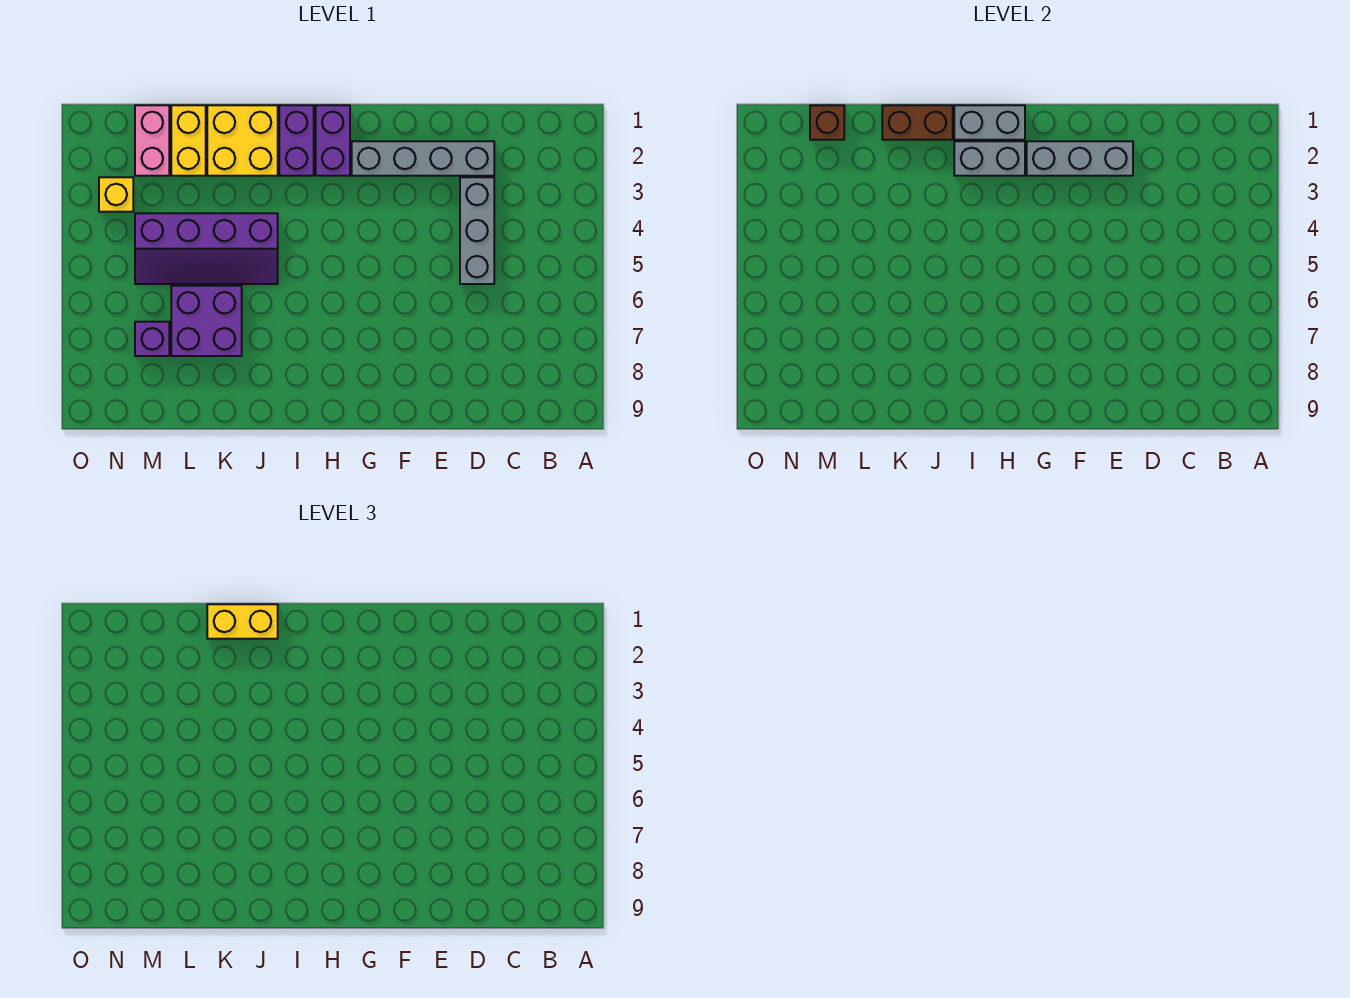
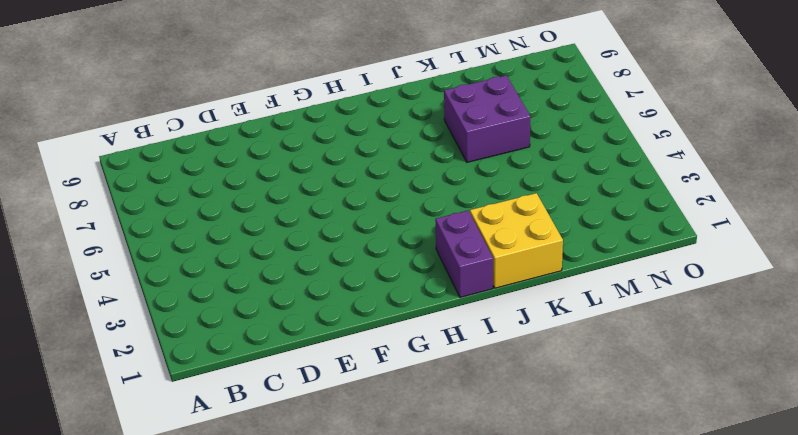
none -> grey 1x4 brick [352,141,494,176]
none -> grey 1x3 brick [460,177,494,284]
none -> purple 1x2 brick [316,105,350,176]

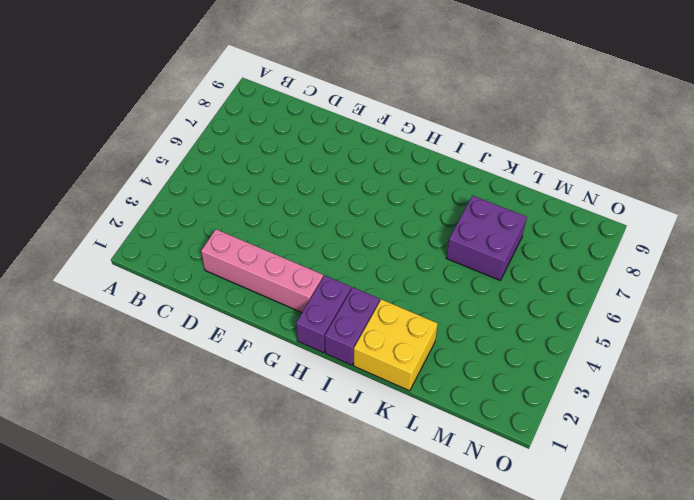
pink 1x4 brick [201,229,323,313] -> grey 1x4 brick [352,141,494,176]
none -> grey 1x3 brick [460,177,494,284]
none -> purple 2x4 slope [135,213,278,284]
none -> yellow 1x2 brick [171,105,206,176]

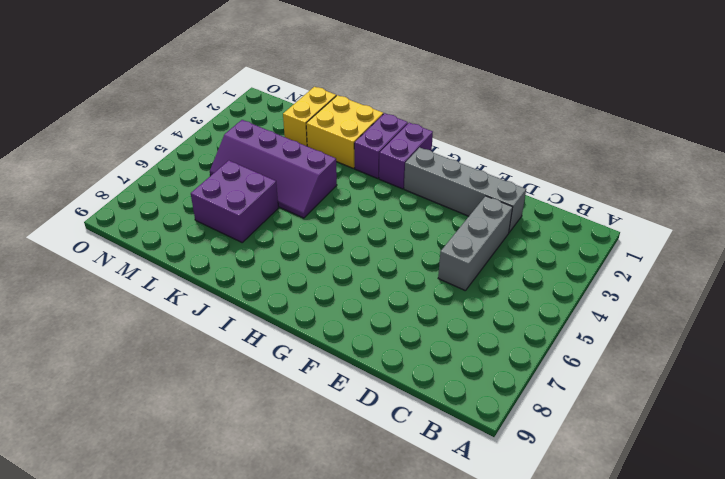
none -> pink 1x2 brick [135,105,169,176]
none -> purple 1x1 brick [135,322,169,356]
none -> yellow 1x1 brick [99,177,133,212]

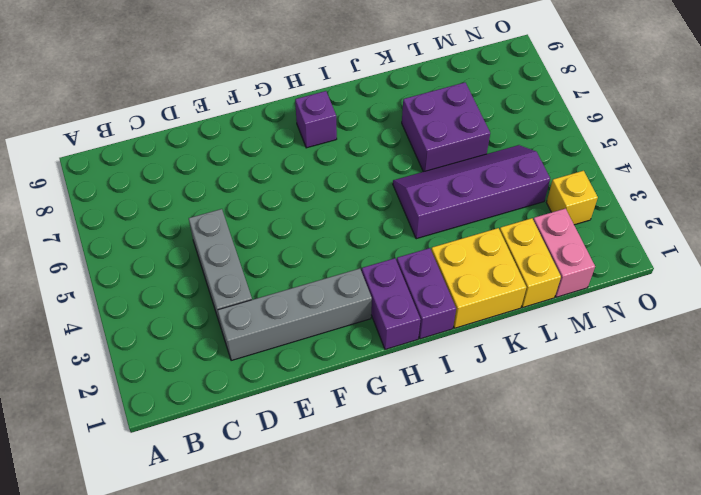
purple 1x1 brick [295,91,337,148] -> purple 1x1 brick moved to [135,322,169,356]
none -> grey 1x3 brick [1027,141,1133,176]
none -> grey 1x2 brick [954,105,1025,140]
none -> grey 1x2 brick [954,141,1025,176]

